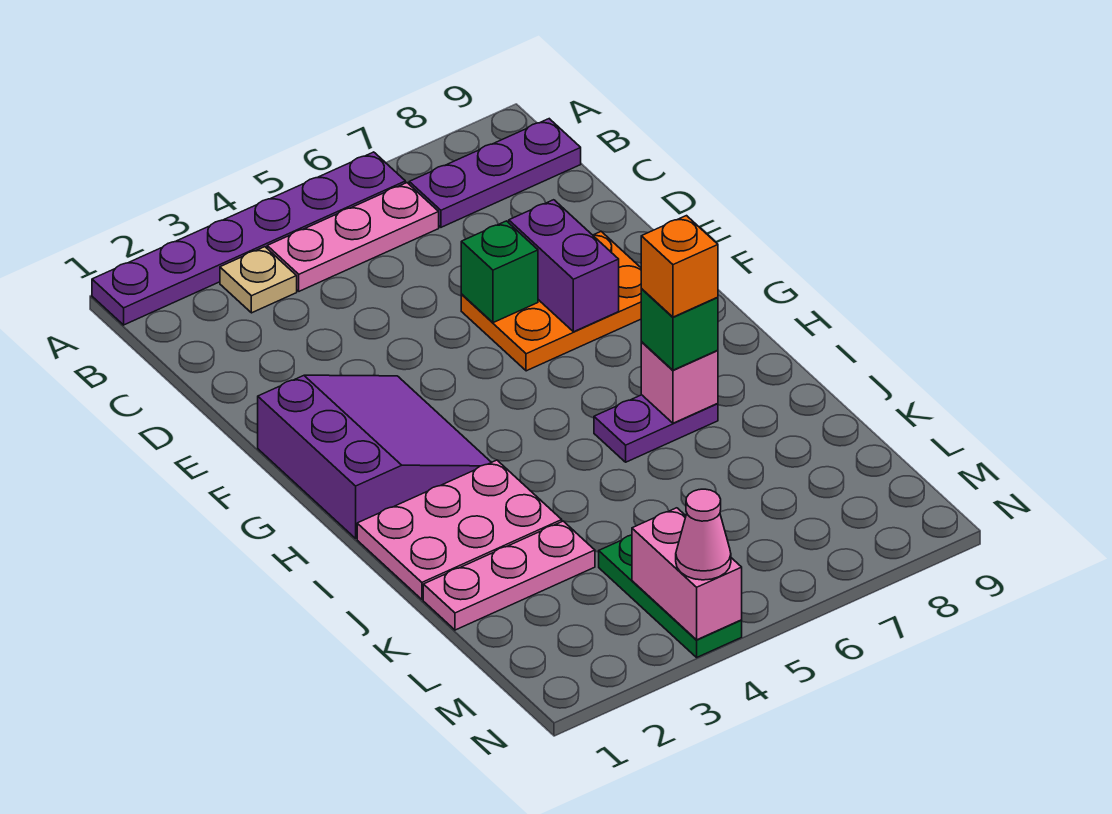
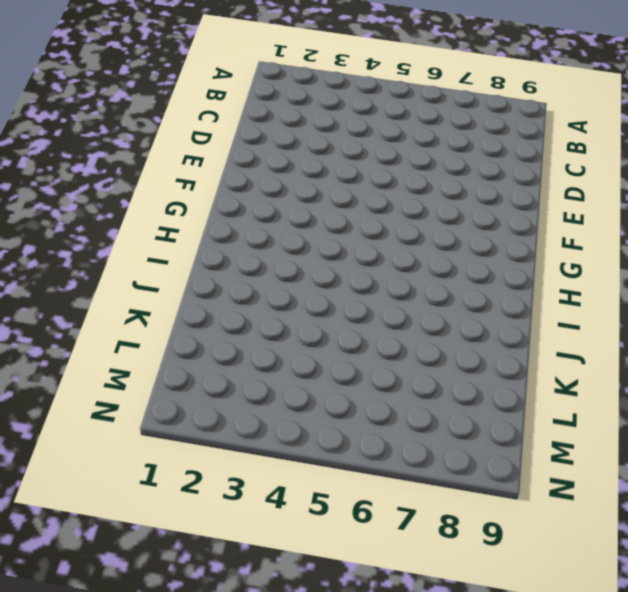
none -> purple 1x6 plate [92,152,405,325]
none -> tan 1x1 plate [220,247,297,313]
none -> pink 1x3 plate [267,183,439,291]

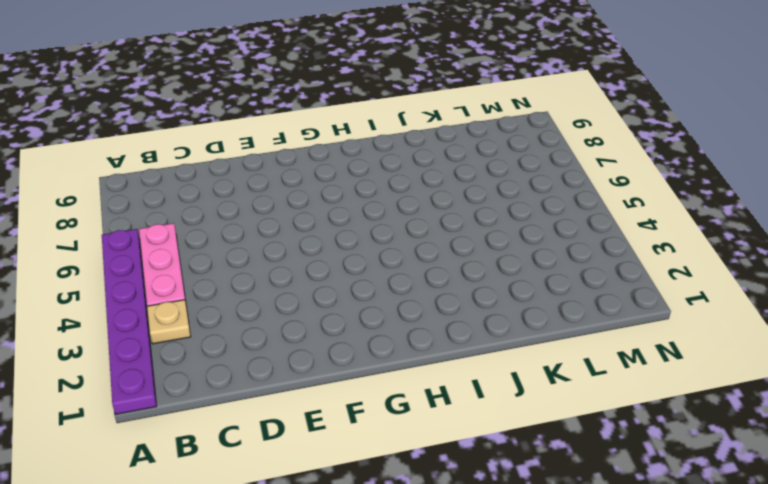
none -> purple 1x3 plate [409,119,581,227]
none -> orange 2x3 plate [461,232,642,371]
none -> purple 3x3 slope [258,375,491,538]

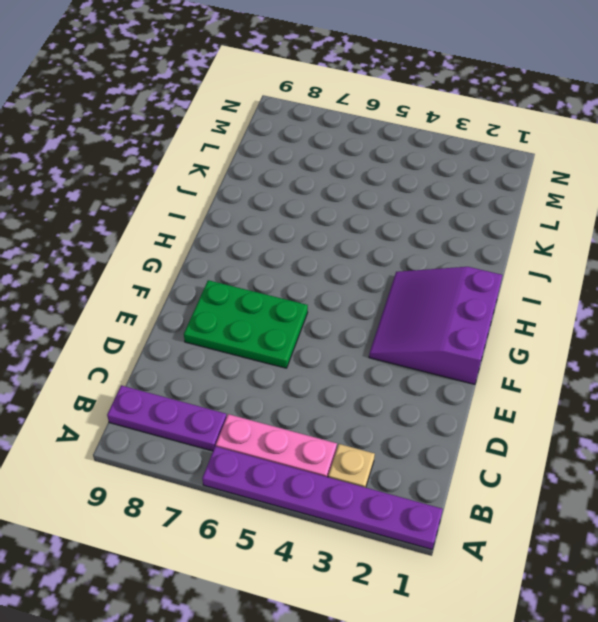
green 2x3 plate [184,280,308,368] -> orange 2x3 plate [461,232,642,371]
none -> pink 2x3 plate [357,460,562,599]
none -> purple 1x2 plate [594,395,718,462]
none -> pink 1x3 plate [423,521,595,630]

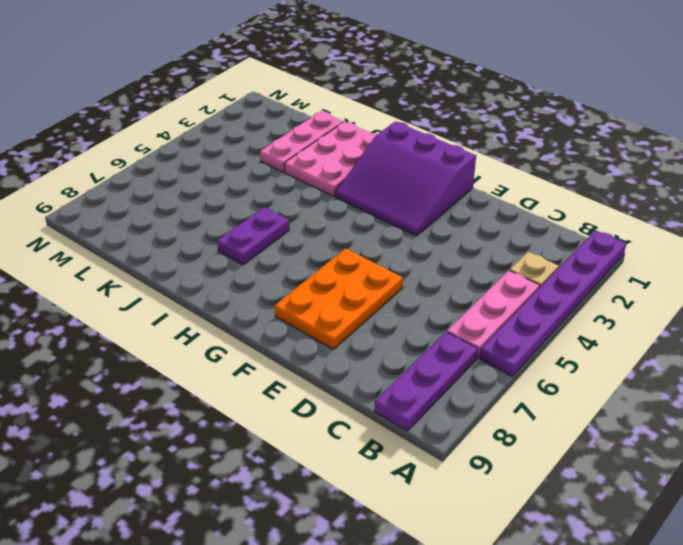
none -> green 1x3 plate [599,535,742,657]
none -> green 1x1 brick [461,221,538,323]
none -> purple 1x2 brick [509,200,619,332]

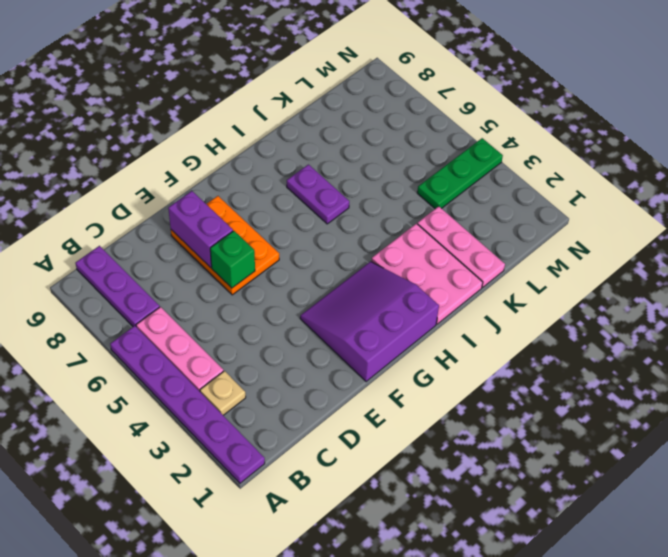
purple 1x2 brick [168,191,233,268] -> purple 1x2 brick turned to [509,200,619,332]
none -> pink 1x1 brick [641,342,718,423]
none -> pink 1x2 brick [632,508,742,640]
none -> green 1x1 brick [641,289,718,370]

